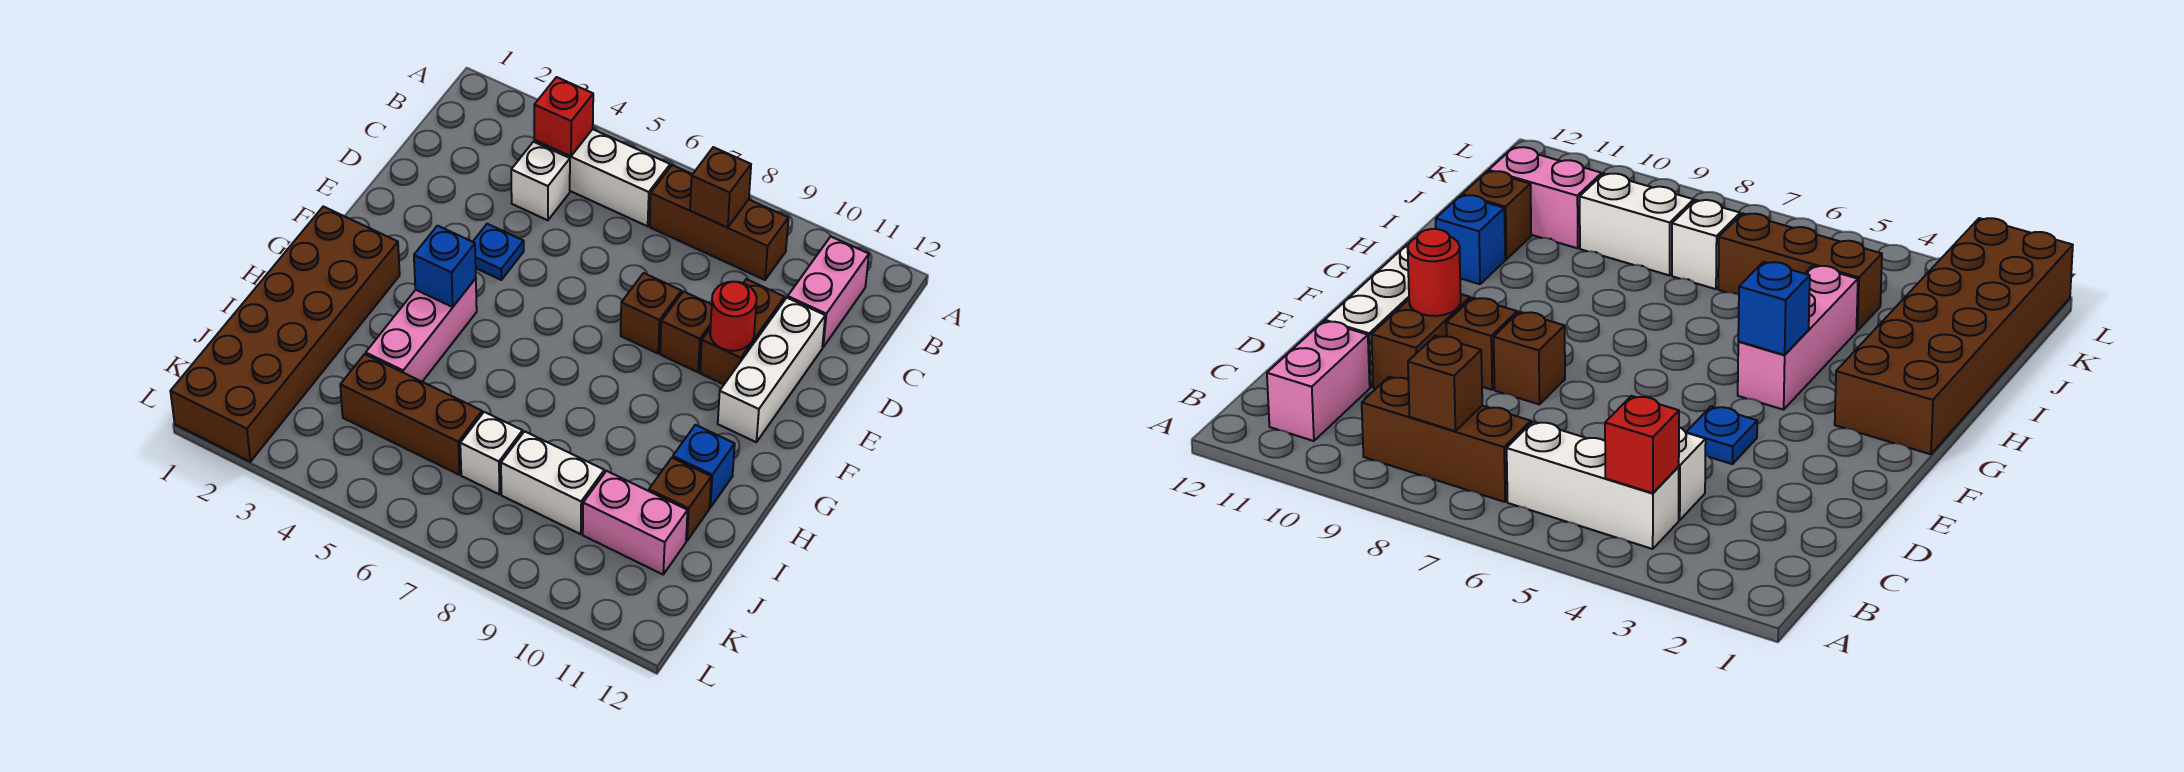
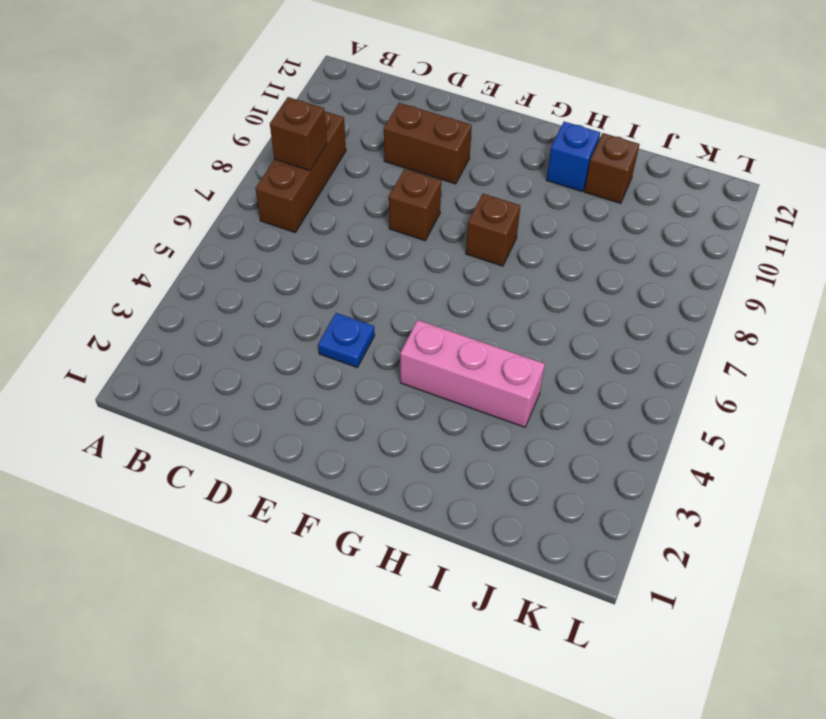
brown 1x1 brick [466,194,520,266] -> brown 1x1 brick moved to [660,292,712,372]
none -> white 1x3 brick [534,129,670,226]
none -> pink 1x2 brick [788,236,869,347]
none -> white 1x1 brick [511,142,570,220]

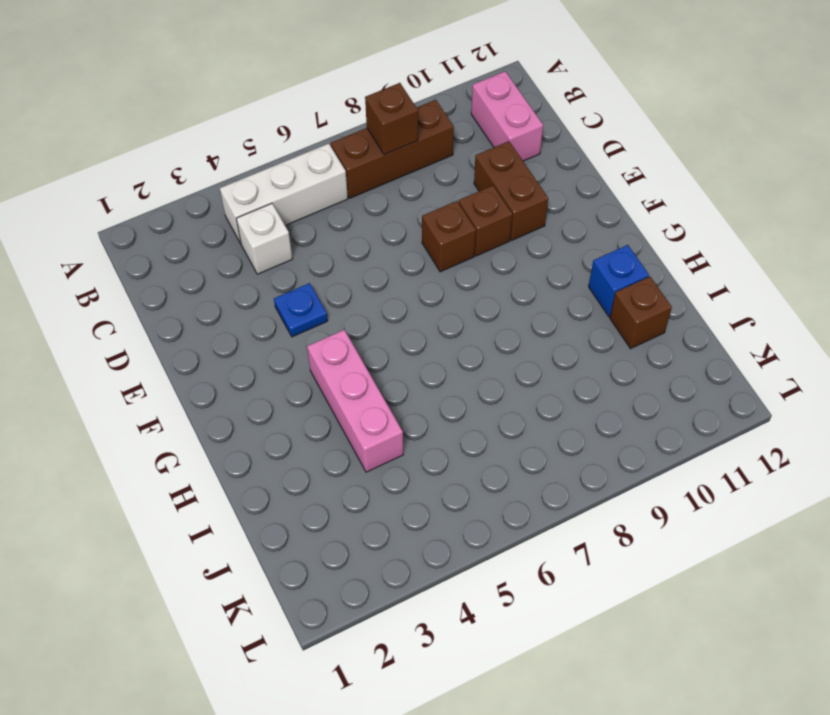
none -> white 1x3 brick [718,298,825,442]
none -> brown 2x6 brick [170,207,400,462]
none -> brown 1x3 brick [340,354,482,475]

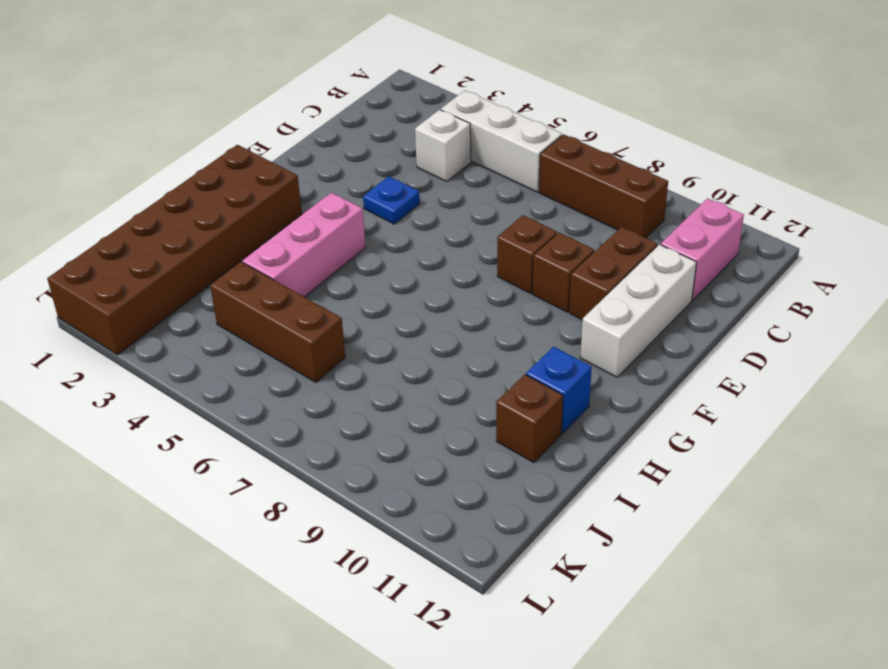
none -> white 1x1 brick [460,412,523,494]
none -> white 1x2 brick [501,431,604,534]
none -> pink 1x2 brick [583,471,688,574]

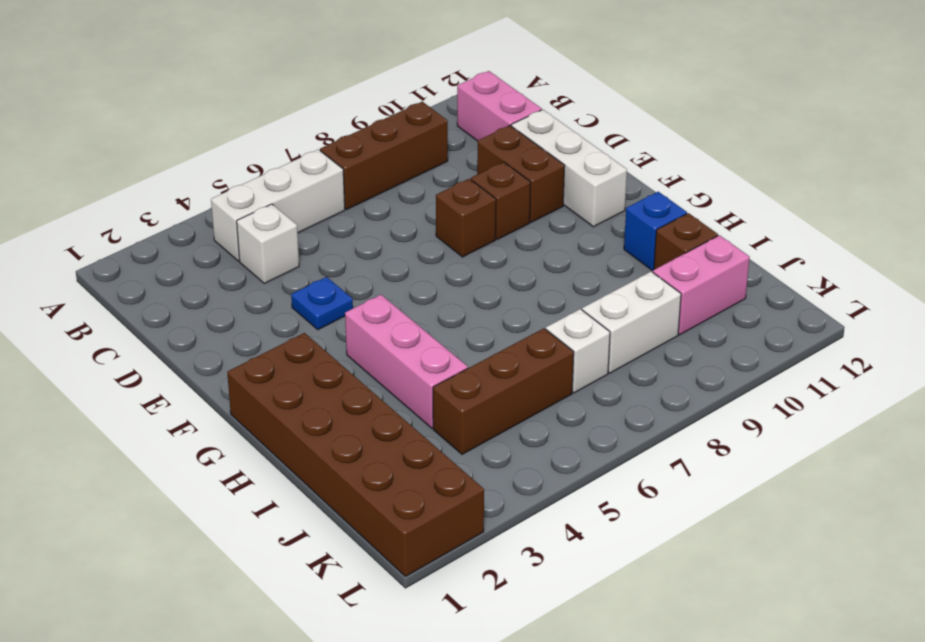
none -> red 1x1 brick [534,77,593,156]
none -> brown 1x1 brick [690,147,751,228]
none -> red 1x1 round brick [710,282,757,351]

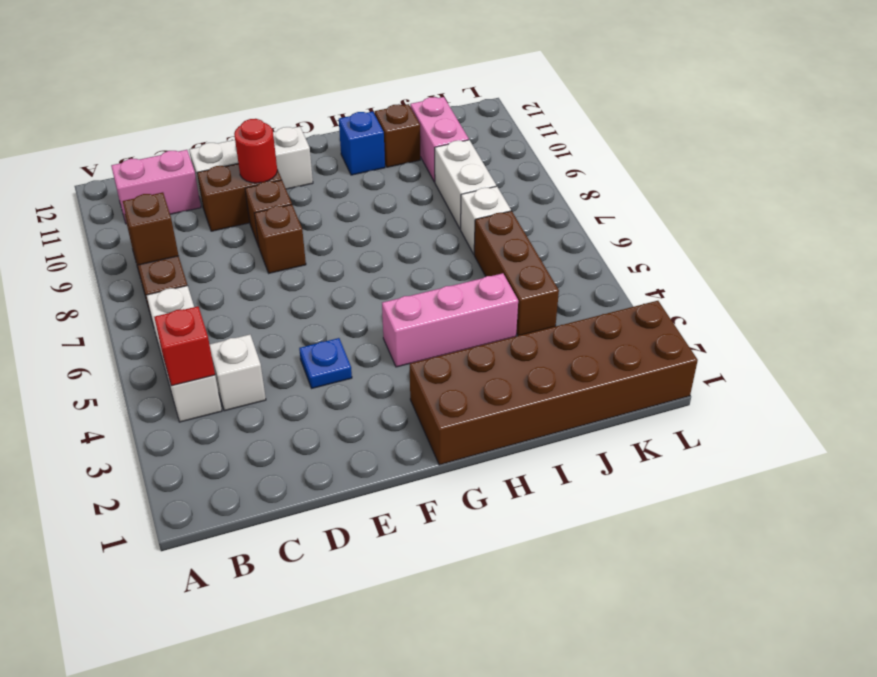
none -> blue 1x1 brick [414,226,476,307]

